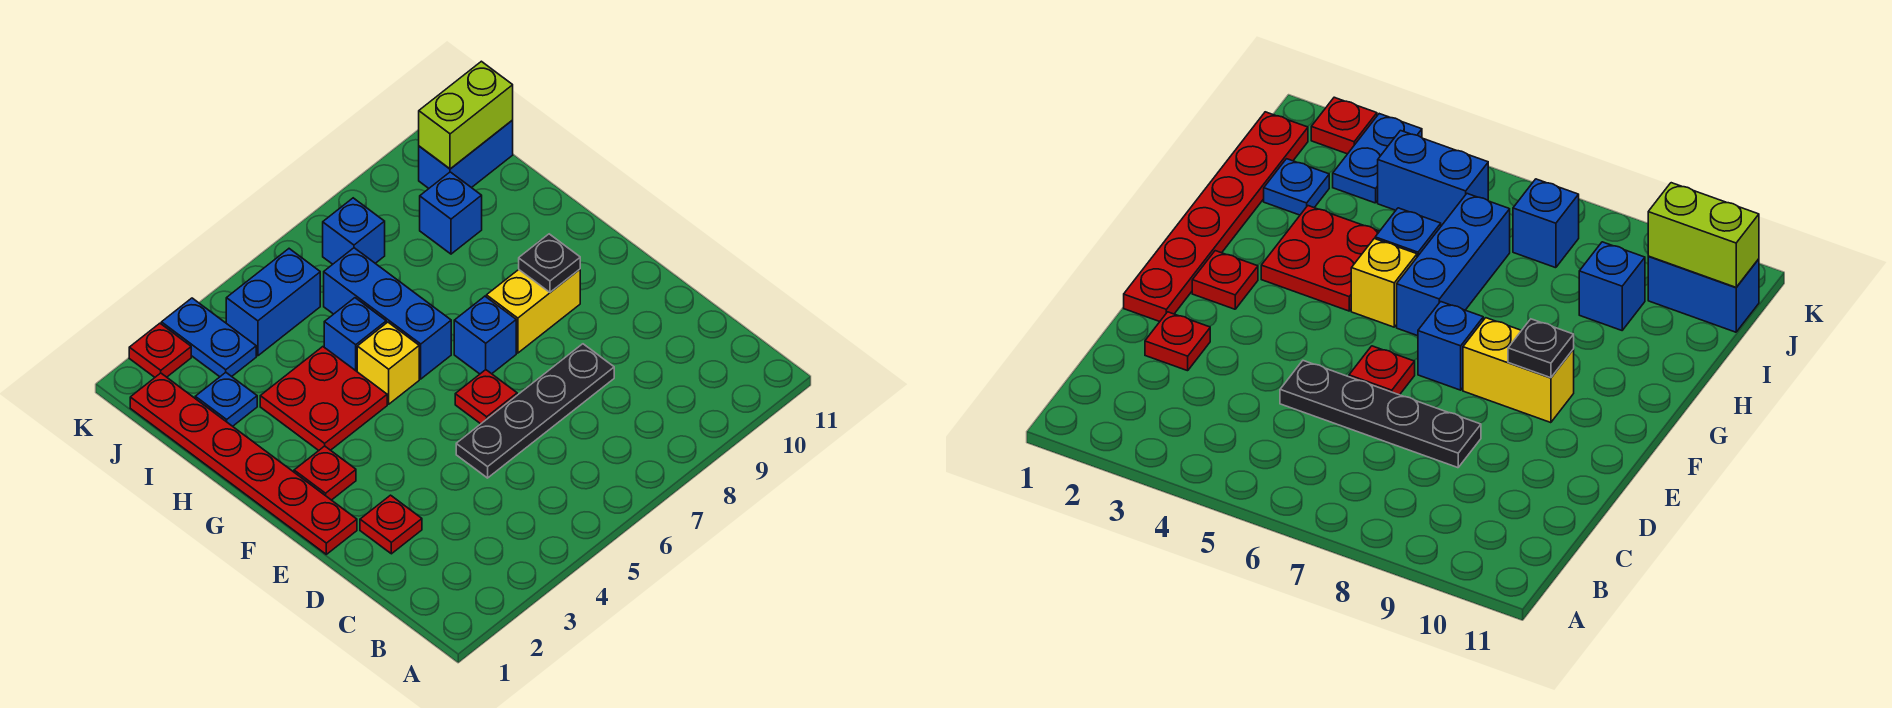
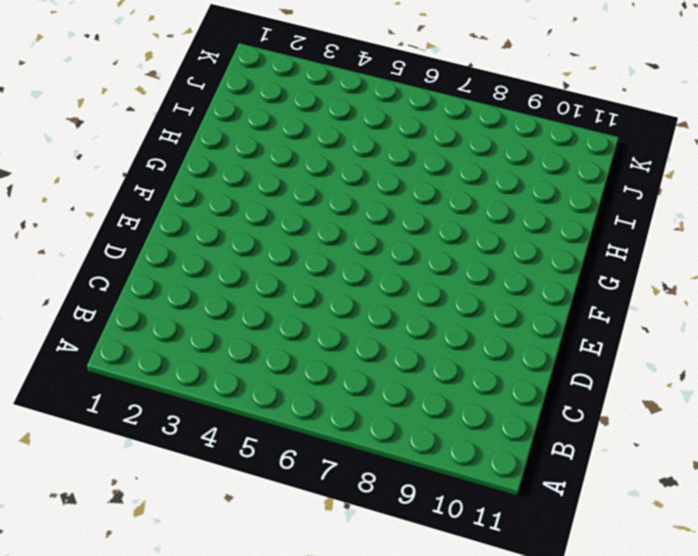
none -> red 1x1 plate [360,495,422,554]
none -> black 1x4 plate [456,344,614,478]
none -> red 1x6 plate [130,373,357,554]

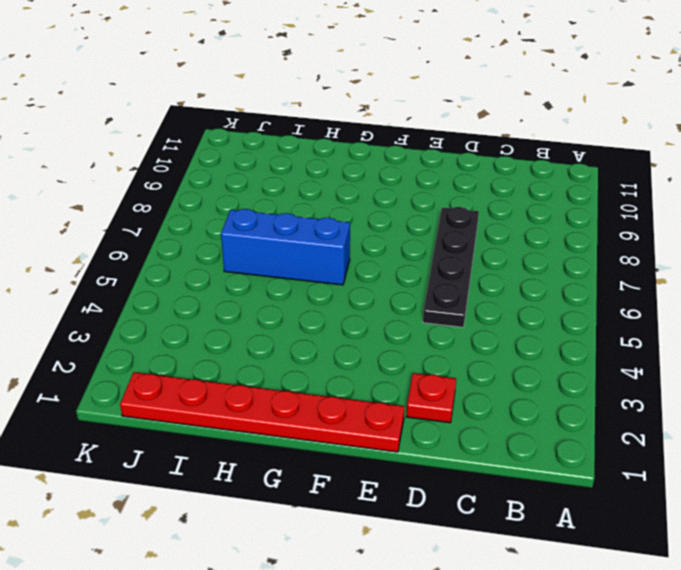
none -> red 1x1 plate [455,370,517,424]
none -> red 1x1 plate [294,446,356,500]
none -> blue 1x1 brick [454,296,516,374]

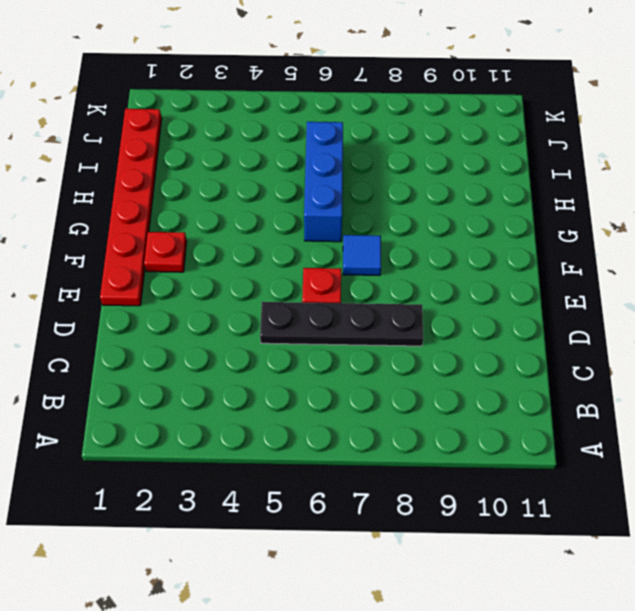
blue 1x1 tile [343,235,381,275] -> blue 1x1 brick [454,296,516,374]
none -> red 1x1 plate [360,495,422,554]
none -> yellow 1x2 brick [486,269,580,353]
none -> red 2x2 plate [260,347,387,450]

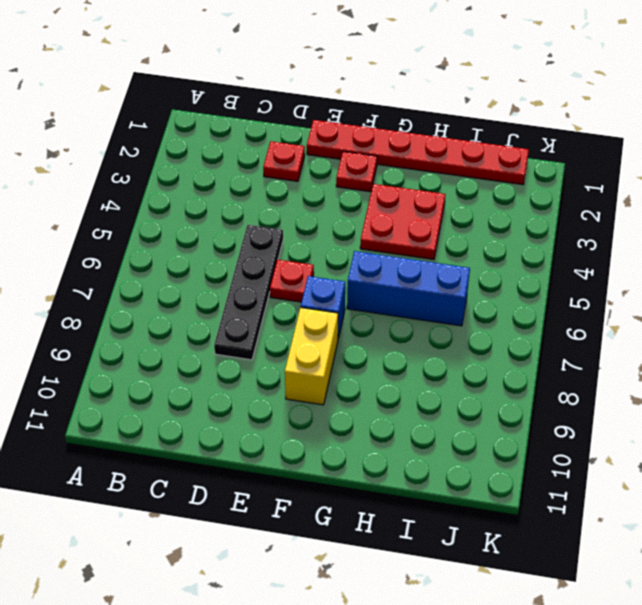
none -> yellow 1x1 brick [357,322,419,404]
none -> blue 1x1 brick [324,298,386,371]
none -> blue 1x1 plate [195,373,257,426]

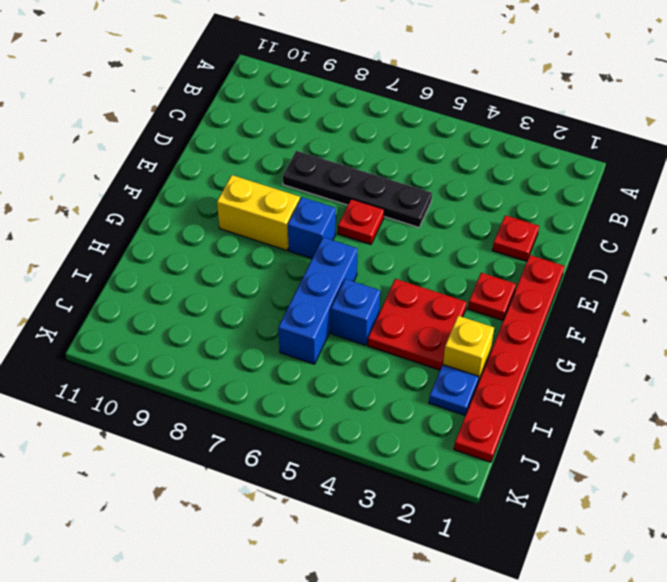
yellow 1x1 brick [443,316,494,382] -> yellow 1x1 brick moved to [357,322,419,404]
none -> blue 1x1 brick [420,172,482,254]
none -> blue 1x2 plate [161,298,256,377]
none -> blue 1x2 brick [226,249,320,356]

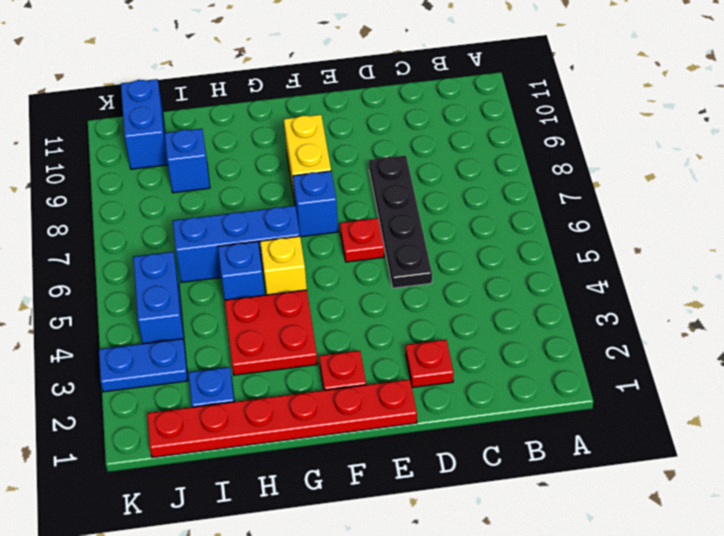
none -> blue 1x1 brick [323,198,385,264]
none -> red 1x1 plate [129,323,191,377]
none -> black 1x1 plate [519,234,580,292]

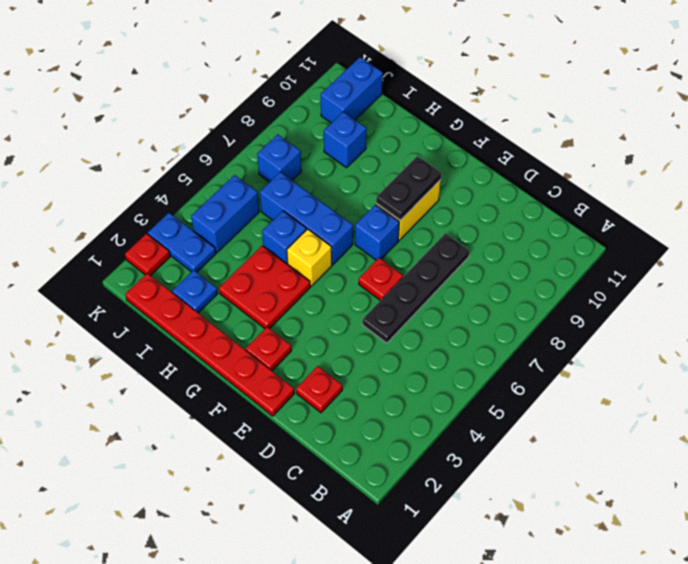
black 1x2 plate [376,156,441,220] -> black 1x1 plate [519,234,580,292]
none -> lime 1x2 brick [419,61,513,169]

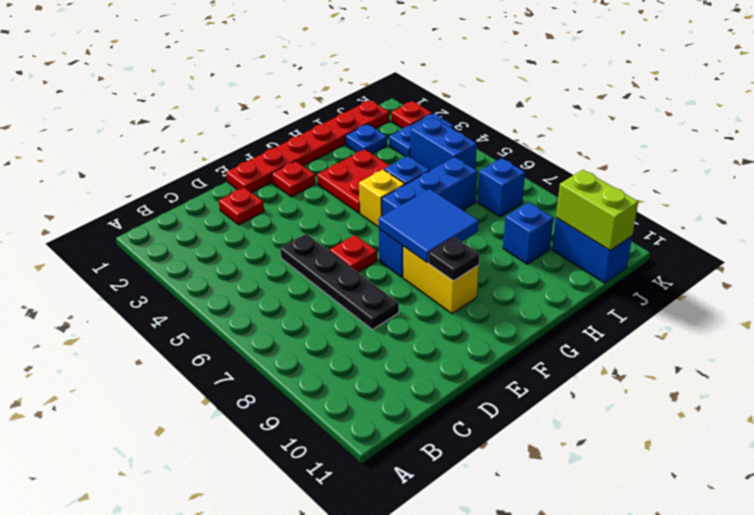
blue 2x2 tile [379,189,479,262] -> none

